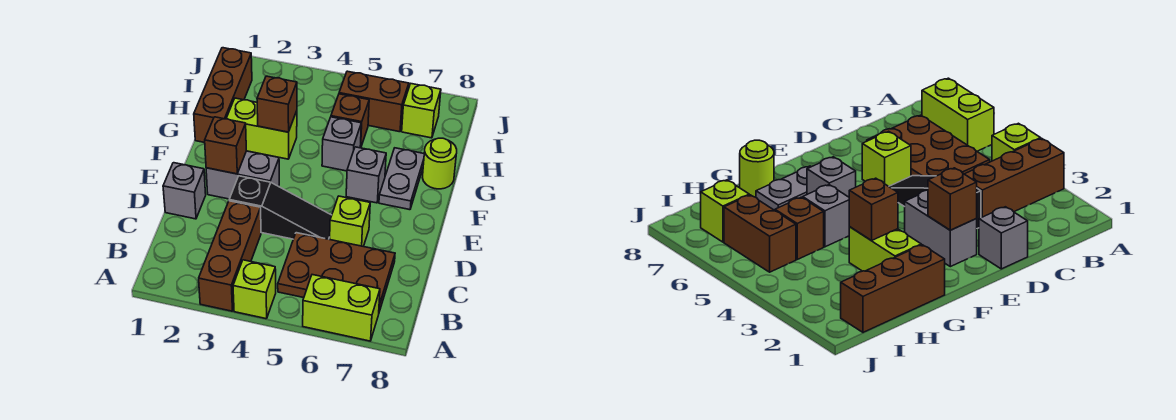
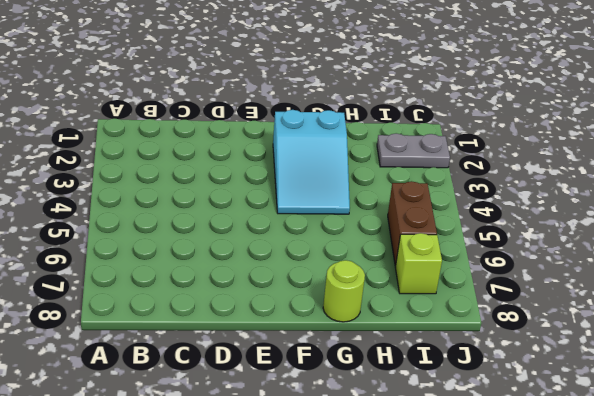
cyan 2x3 slope [273,110,350,214] -> lime 1x2 brick [226,98,297,159]
grey 1x2 plate [377,133,450,168] -> grey 1x2 plate moved to [379,148,424,210]
none -> brown 1x3 brick [199,201,261,311]
none -> lime 1x1 brick [233,260,276,319]
none -> lime 1x2 brick [303,275,380,341]

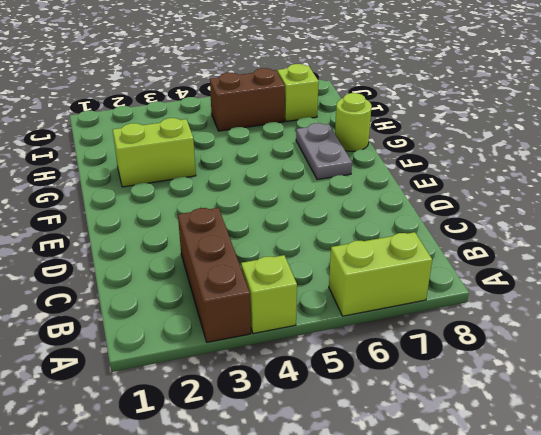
none -> brown 2x3 plate [278,233,395,312]
none -> grey 1x1 brick [163,163,206,219]
none -> black 1x3 slope [229,176,332,239]

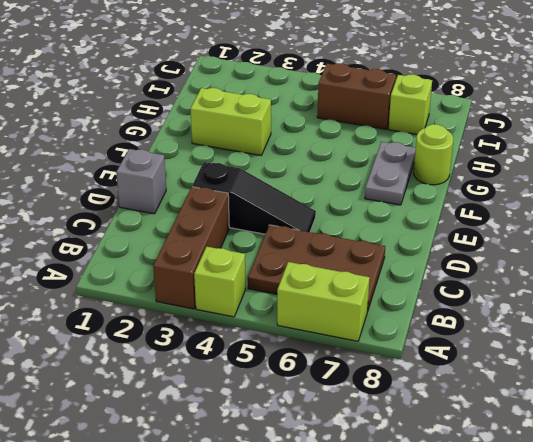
none -> lime 1x1 brick [330,196,370,247]
none -> grey 1x2 brick [206,151,279,199]
none -> grey 1x1 brick [346,147,386,203]

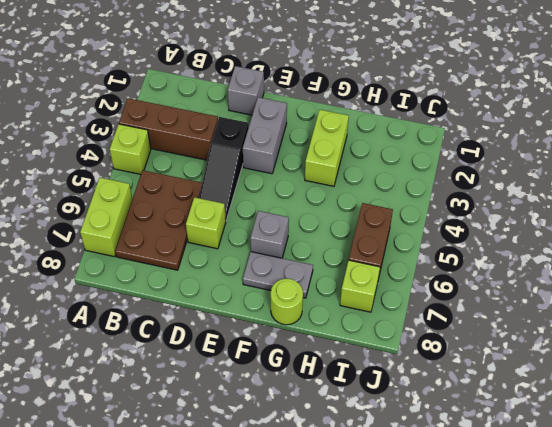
none -> brown 1x3 brick [194,48,252,143]
none -> grey 1x1 brick [322,117,361,171]
none -> brown 1x1 brick [331,94,369,148]

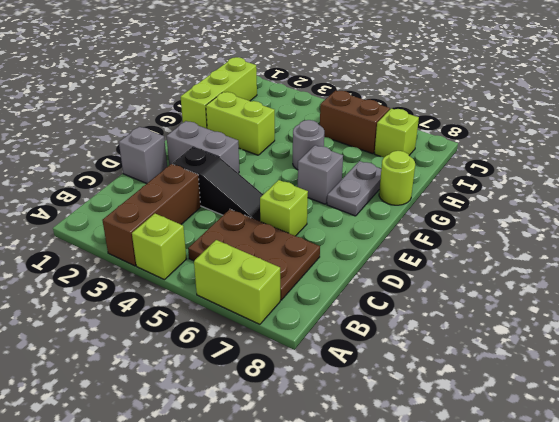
lime 1x3 brick [181,57,257,129] -> brown 1x3 brick [194,48,252,143]
grey 1x1 round brick [293,120,324,170] -> grey 1x1 brick [322,117,361,171]
none -> brown 1x1 brick [331,94,369,148]
none -> brown 1x1 brick [205,117,246,174]
none -> brown 1x1 brick [257,76,297,132]

